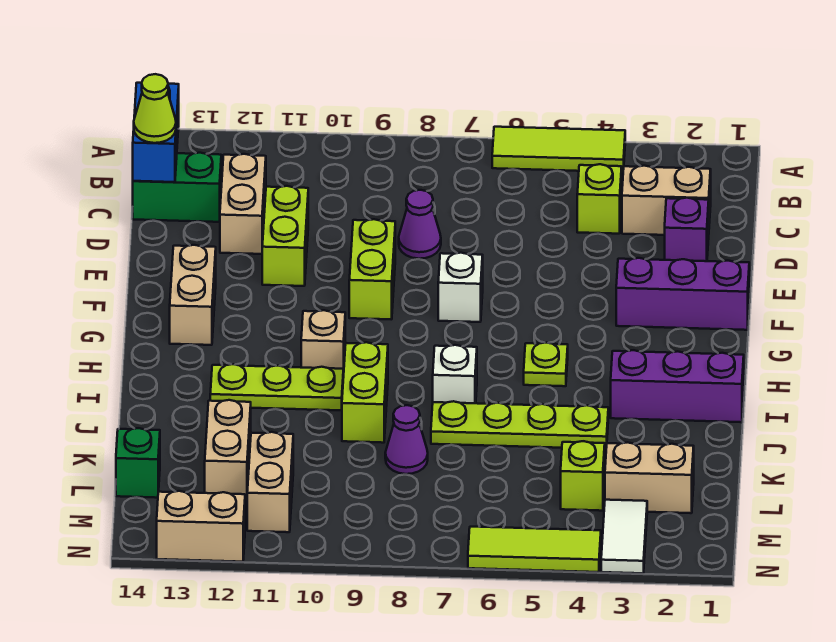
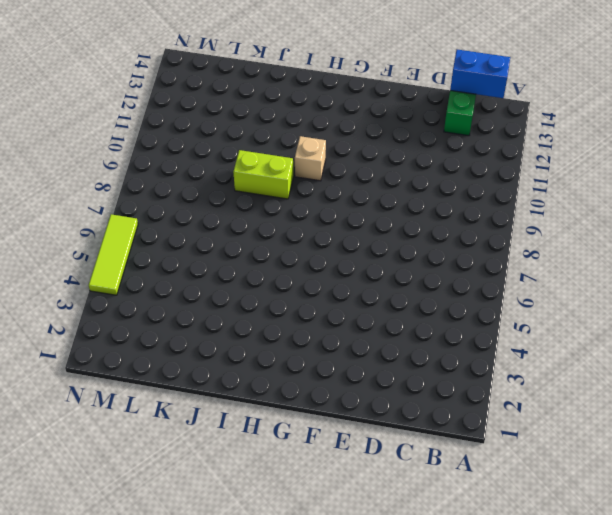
none -> lime 1x3 tile [492,127,625,172]
none -> tan 1x2 brick [622,166,711,235]
none -> lime 1x1 brick [577,164,622,234]
none -> tan 1x2 brick [220,154,266,254]

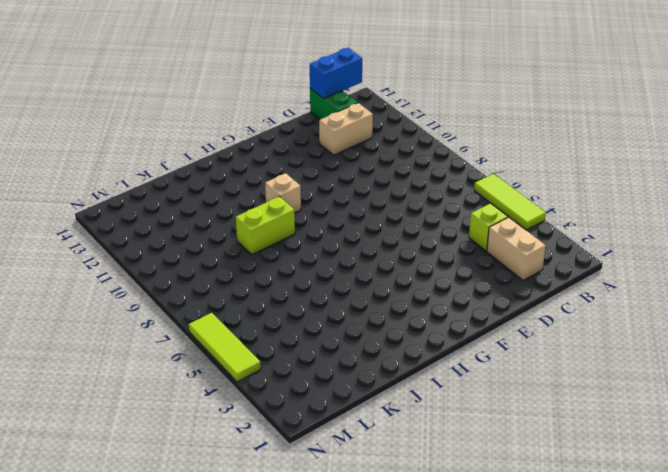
none -> purple 1x1 brick [665,198,709,261]
none -> purple 1x1 cone [399,190,441,259]
none -> lime 1x2 brick [262,186,308,286]
none -> lime 1x2 brick [349,219,395,319]

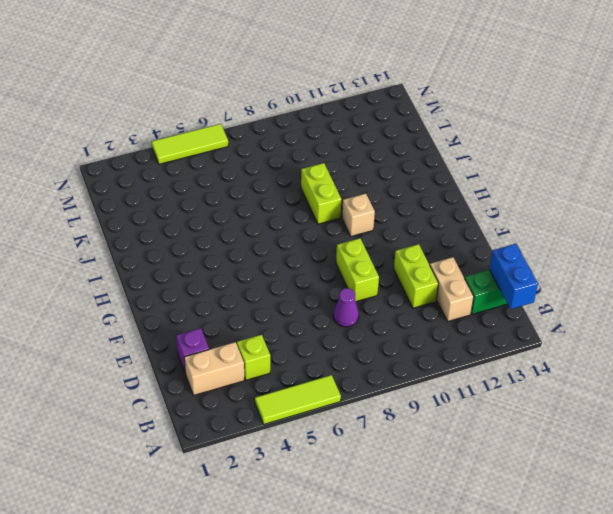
none -> purple 1x3 brick [616,258,749,330]
none -> white 1x1 brick [438,253,483,322]
none -> tan 1x2 brick [170,245,216,345]
none -> lime 1x1 plate [524,343,568,386]

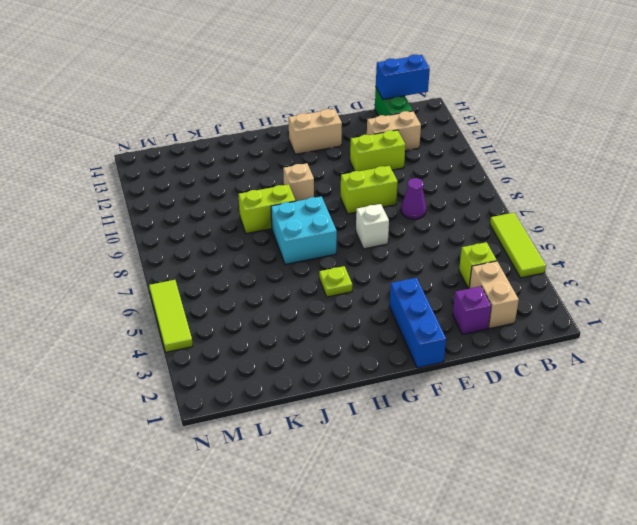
blue 1x3 brick [389,278,446,368] -> purple 1x3 brick [616,258,749,330]
cyan 2x2 brick [271,197,337,264] -> white 1x1 brick [433,345,477,403]
none -> purple 1x3 brick [611,350,744,422]
none -> lime 1x3 plate [210,364,343,410]
none -> lime 1x4 plate [431,401,608,449]
none -> purple 1x1 cone [385,405,428,474]

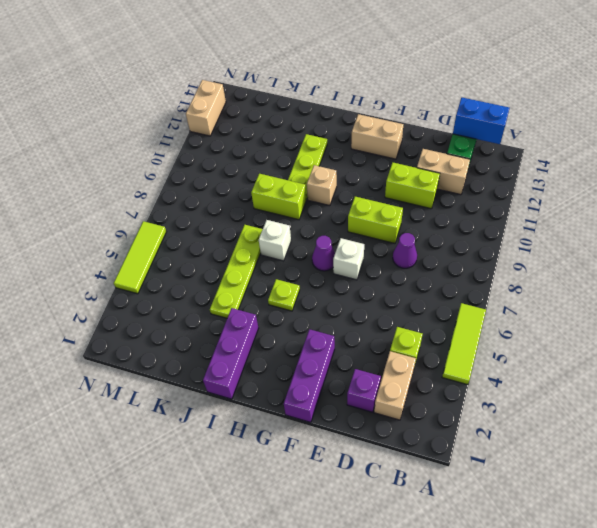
purple 1x1 cone [312,236,335,271] -> purple 1x1 cone moved to [385,405,428,474]
none -> tan 1x2 brick [205,400,251,500]
none -> tan 1x2 brick [605,442,694,513]
none -> lime 1x1 brick [561,441,605,511]
none -> tan 1x2 brick [247,432,293,532]

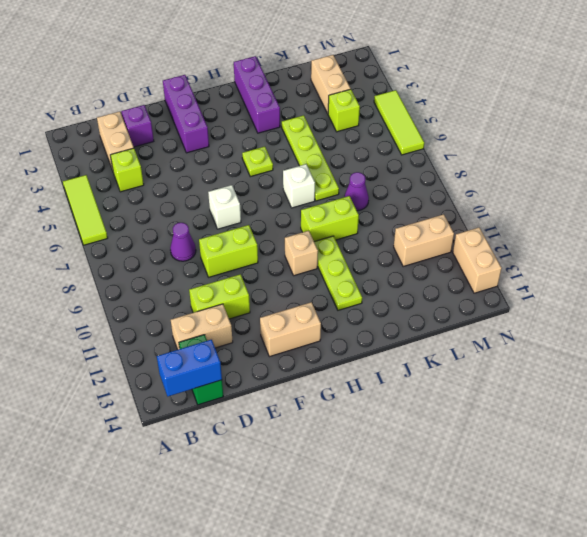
none -> tan 1x2 brick [205,400,251,500]
none -> green 1x1 brick [116,428,160,498]
none -> white 1x2 tile [601,500,647,573]
none -> lime 1x1 cone [134,74,176,143]

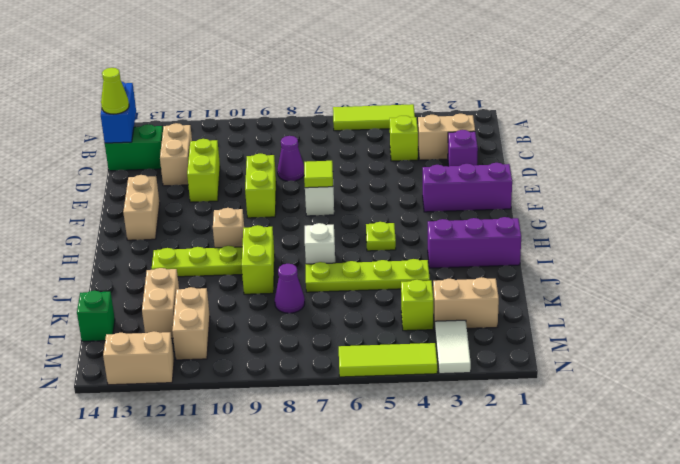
lime 1x1 tile [304,161,333,188] -> none

